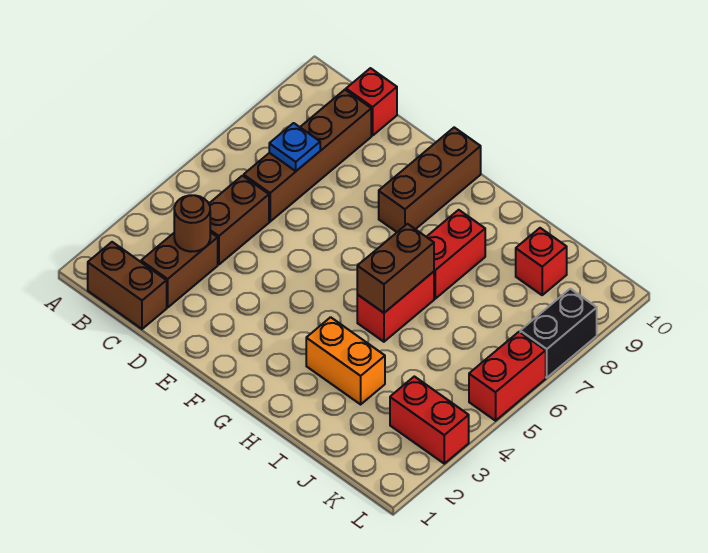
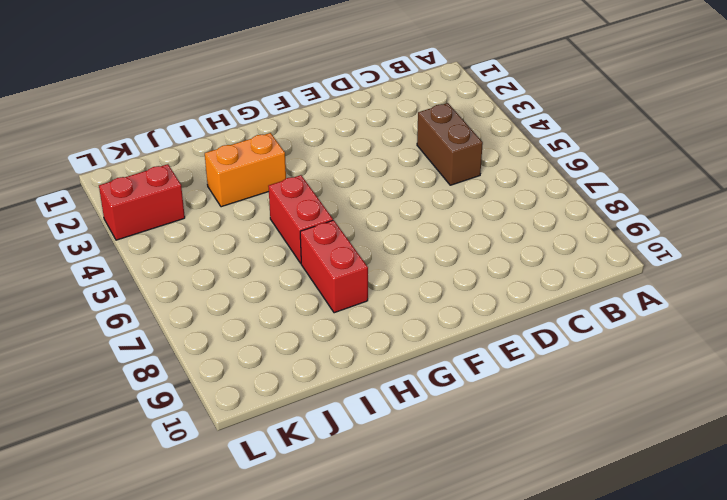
none -> brown 1x2 brick [88,242,167,329]
none -> brown 1x2 brick [141,232,218,307]
none -> brown 1x4 brick [244,90,371,222]

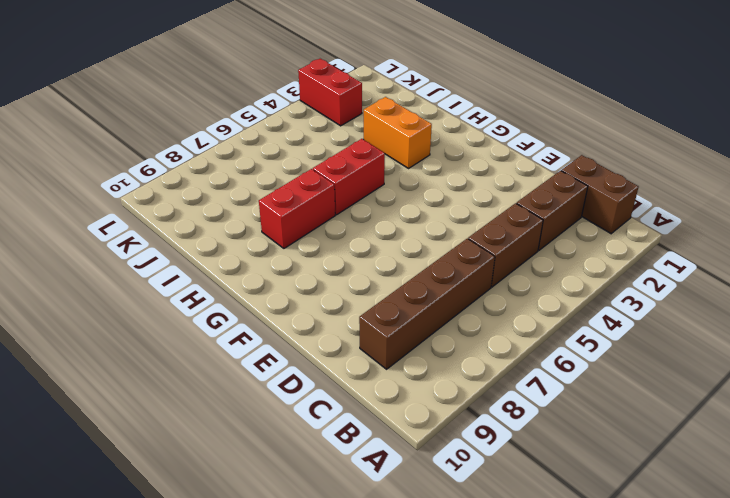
none -> red 1x1 brick [346,68,397,136]
none -> brown 1x3 brick [379,127,481,232]
none -> red 1x1 brick [516,228,567,295]

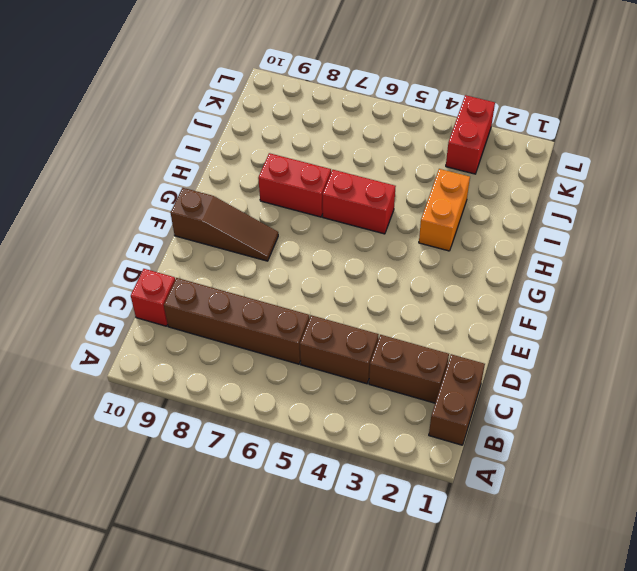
brown 1x3 slope [171,188,278,261] -> brown 1x3 brick [379,127,481,232]
none -> red 1x1 brick [516,228,567,295]
none -> red 1x2 brick [469,332,546,421]
none -> black 1x2 brick [520,289,597,378]

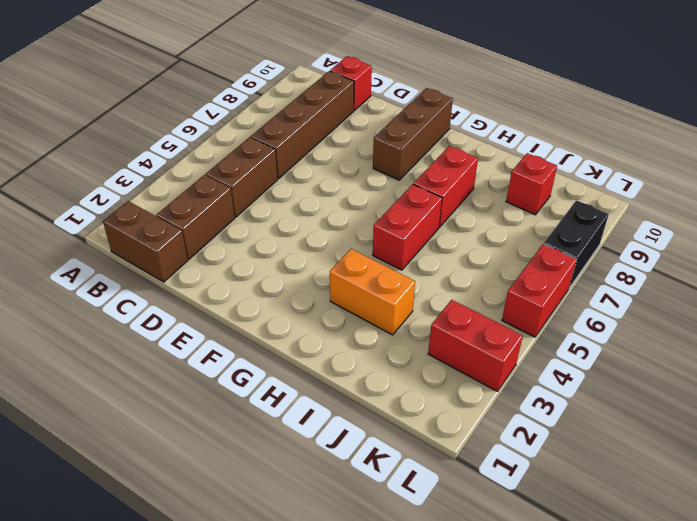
none -> brown 1x1 round brick [174,195,210,252]
none -> blue 1x1 plate [269,123,320,171]
none -> brown 1x2 brick [357,224,434,313]

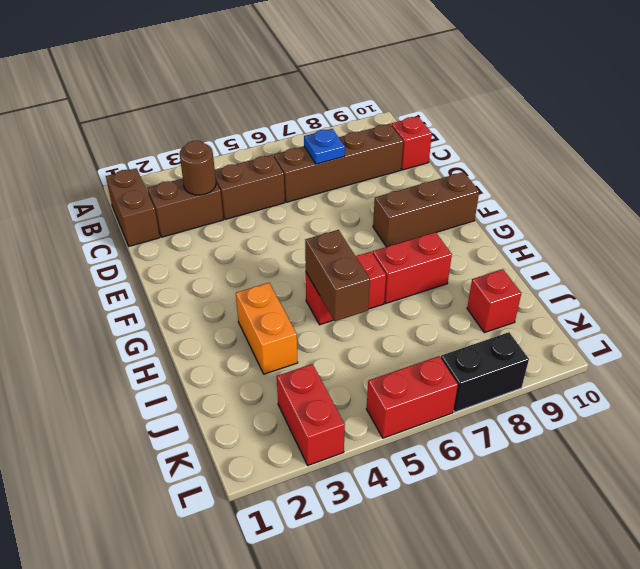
brown 1x2 brick [305,230,370,321] -> brown 1x2 brick turned to [357,224,434,313]

